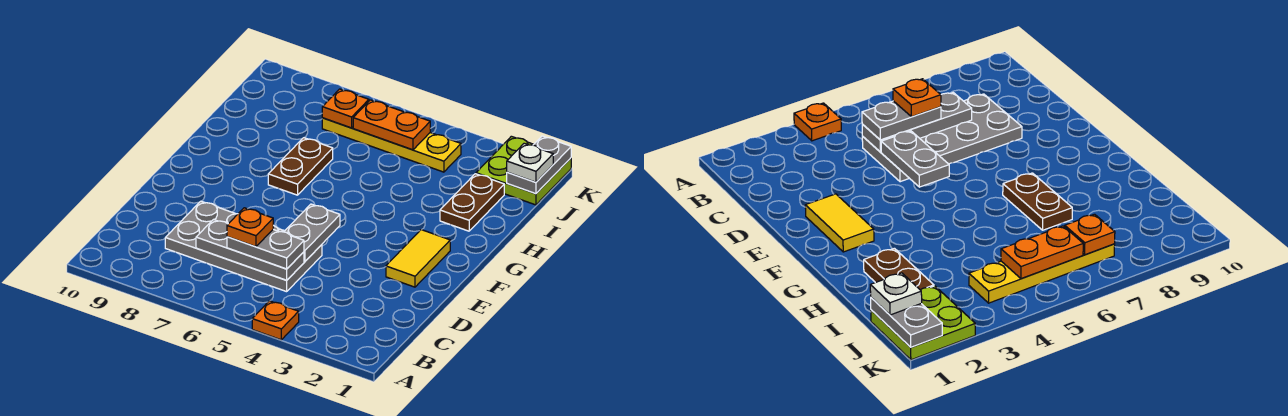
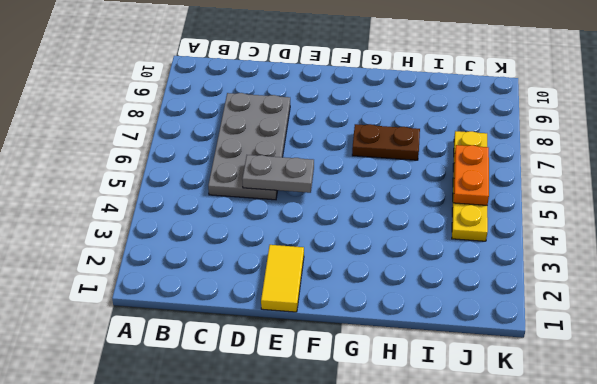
yellow 1x2 tile [261,245,304,312] -> yellow 1x2 tile turned to [386,230,450,287]
none -> orange 1x1 plate [252,301,299,340]
none -> brown 1x2 plate [440,174,504,231]
none -> lime 2x2 plate [476,136,571,205]

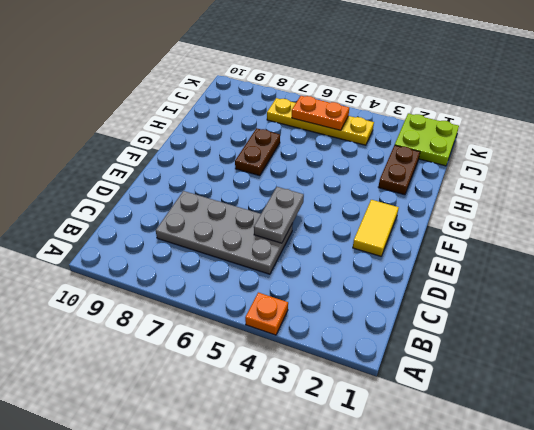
none -> grey 1x3 plate [196,220,304,280]
none -> grey 1x2 plate [507,136,571,194]
none -> orange 1x1 plate [322,89,369,128]

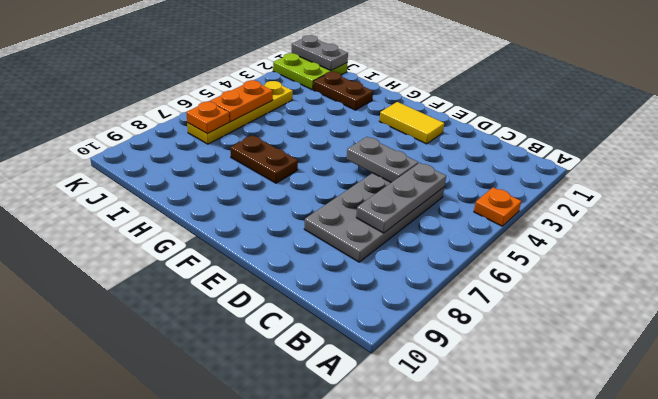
none -> grey 1x2 plate [227,229,304,269]
none -> white 1x1 plate [507,143,553,182]
none -> orange 1x1 plate [227,208,273,247]

